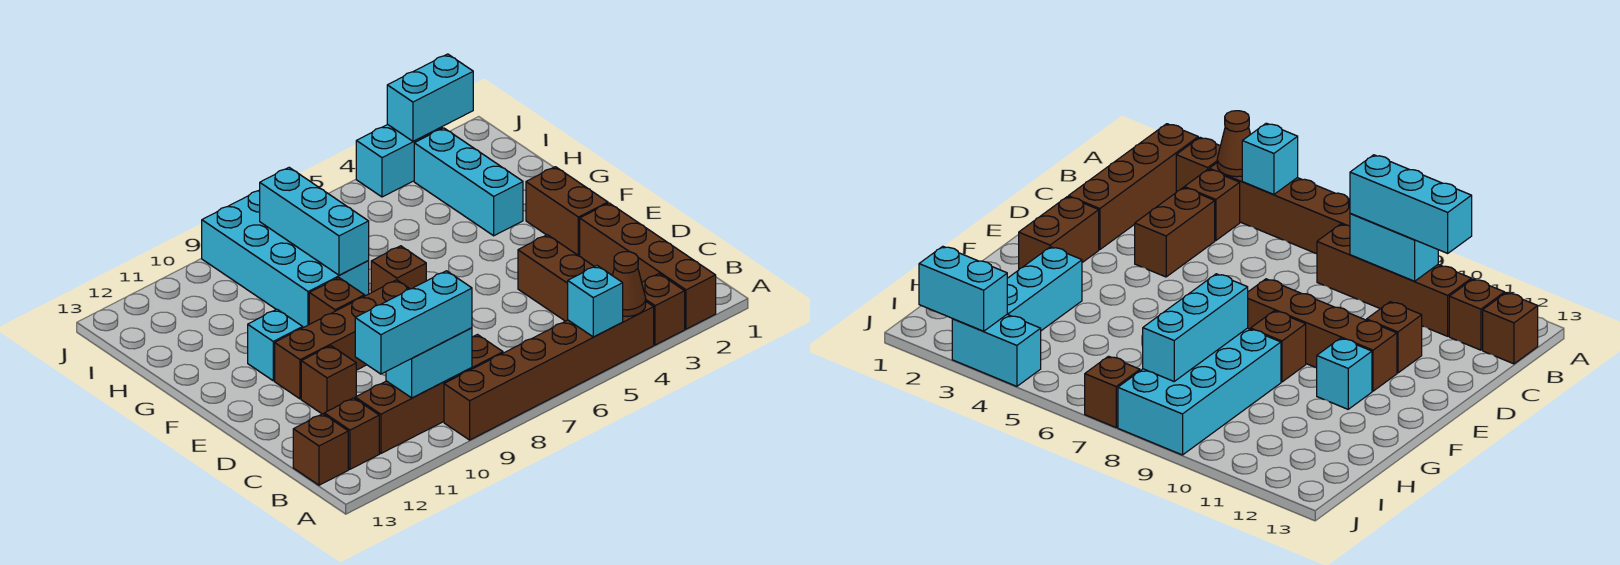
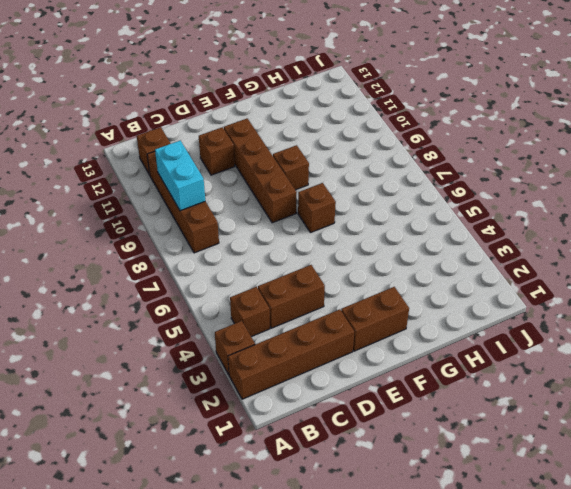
none -> brown 1x6 brick [444,302,654,440]
none -> brown 1x1 brick [293,414,348,485]
none -> cyan 1x1 brick [248,309,303,381]

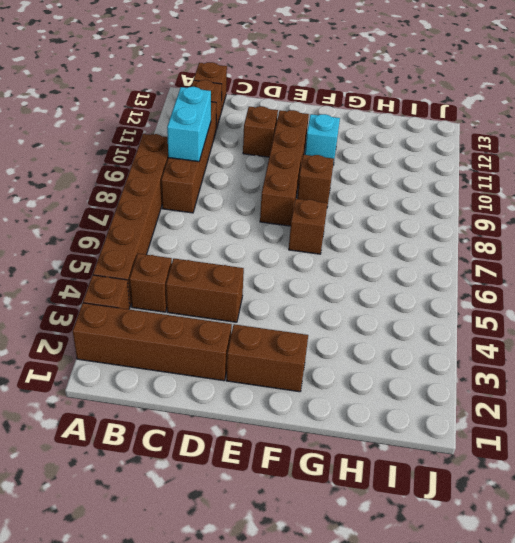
none -> cyan 1x3 brick [414,128,523,236]
none -> cyan 2x4 brick [202,190,369,328]
none -> cyan 1x2 brick [356,125,442,197]

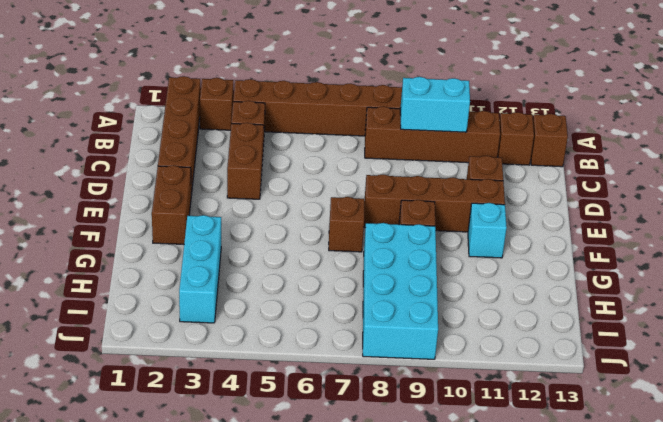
none -> cyan 1x2 brick [356,125,442,197]
none -> brown 1x1 brick [1085,356,1140,427]
none -> brown 1x1 cone [612,252,646,317]

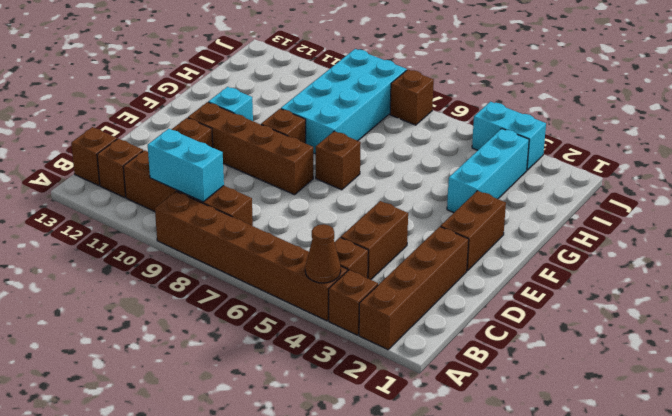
none -> cyan 1x1 brick [568,266,623,337]
none -> cyan 1x3 brick [260,167,369,275]
none -> cyan 1x2 brick [387,54,473,141]

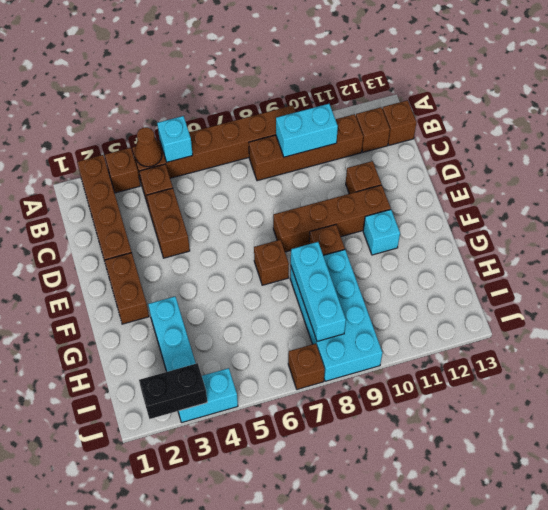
black 1x2 brick [139,363,207,419] -> cyan 1x2 brick [387,54,473,141]
none -> cyan 1x3 brick [355,271,472,374]

